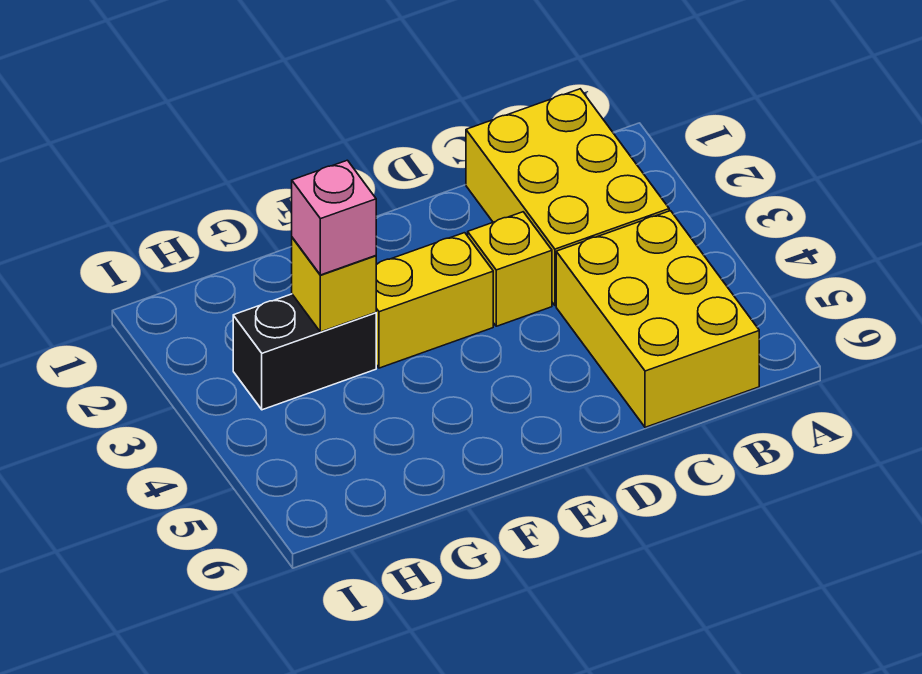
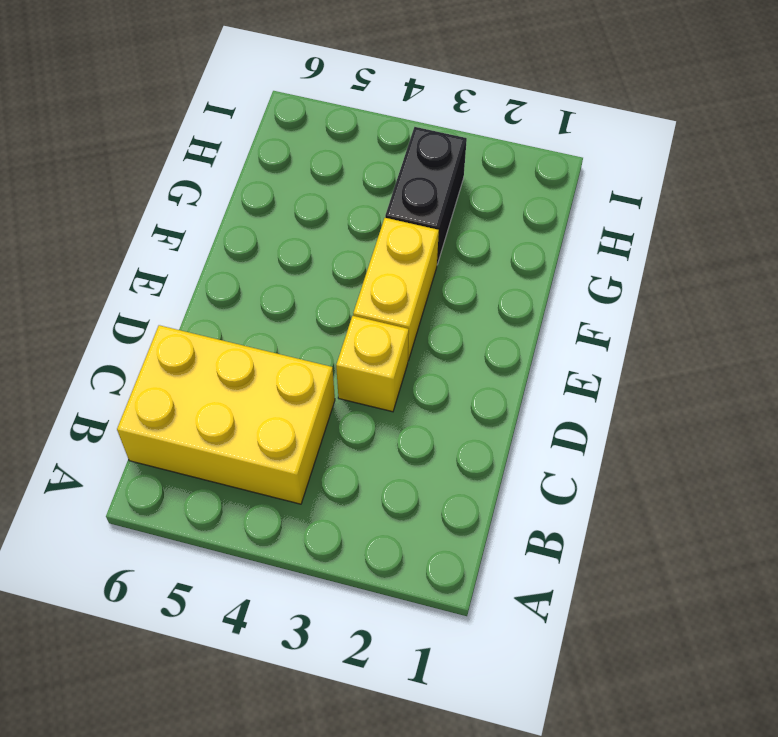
none -> yellow 2x3 brick [466,89,669,305]
none -> yellow 1x1 brick [292,237,376,332]

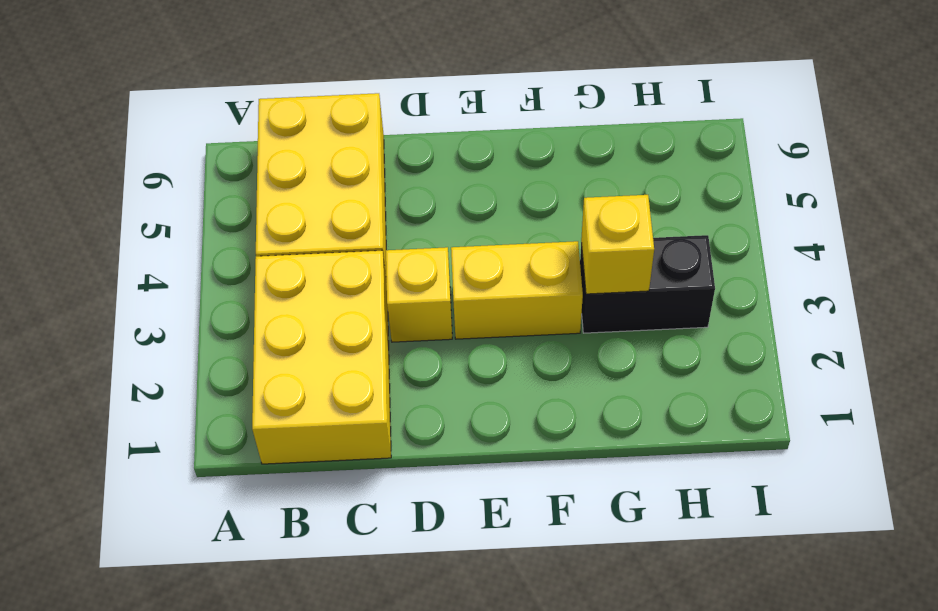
none -> pink 1x1 brick [292,160,376,275]

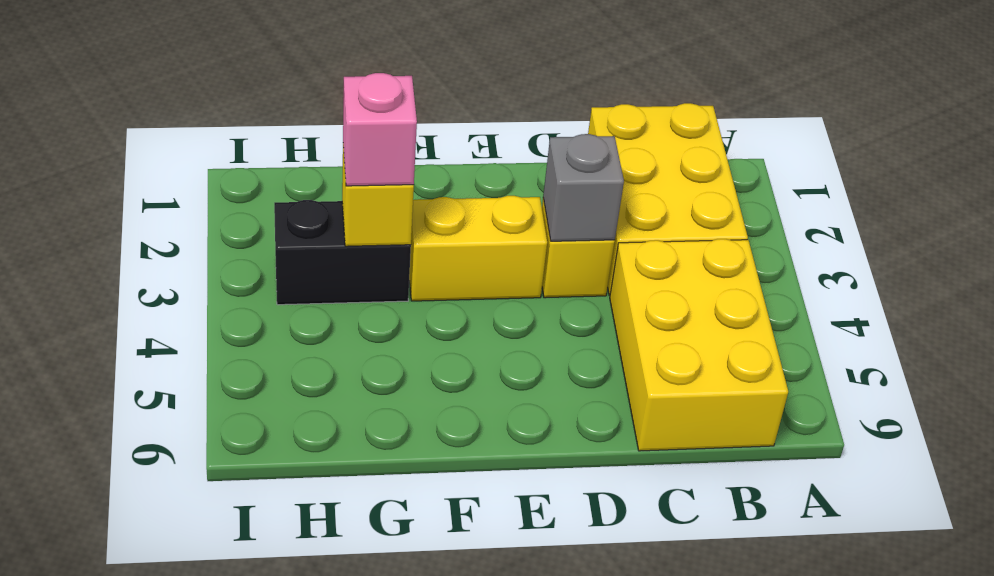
grey 1x1 brick [543,134,624,241] -> none

